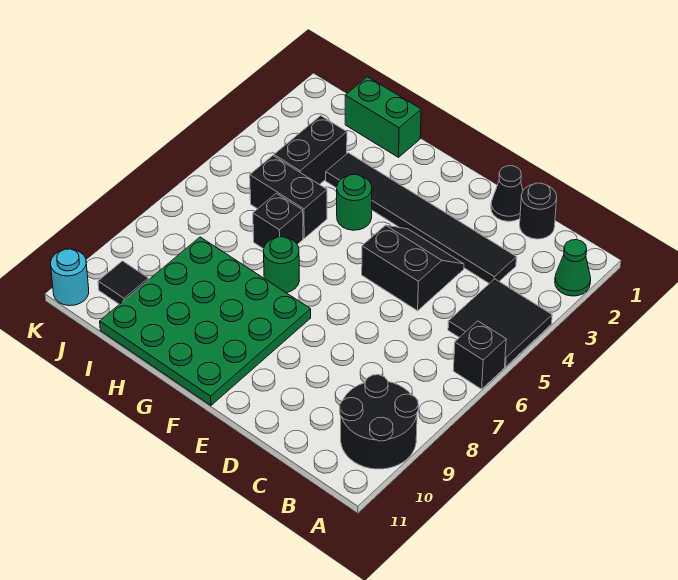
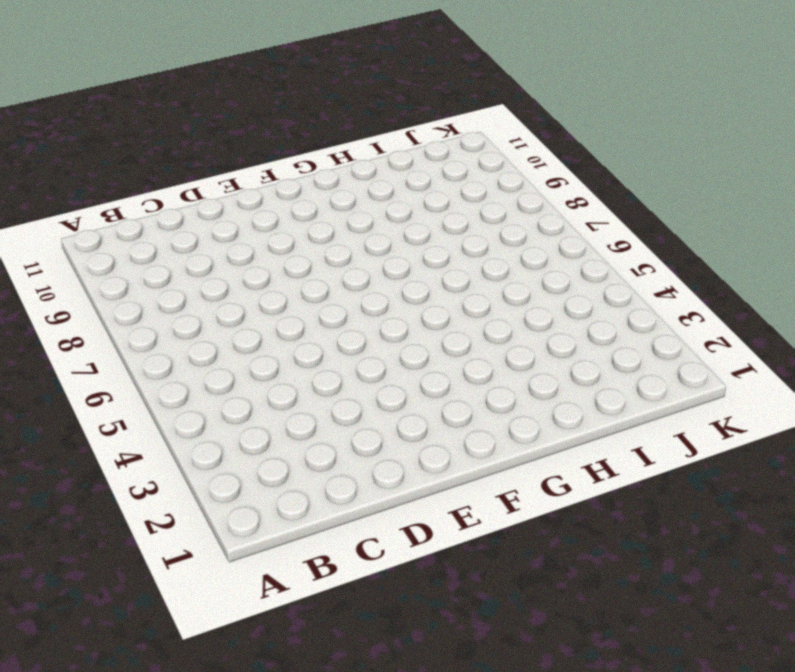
none -> green 1x1 cone [555,240,591,296]
none -> black 2x2 tile [448,279,552,367]
none -> black 1x1 brick [453,321,506,389]

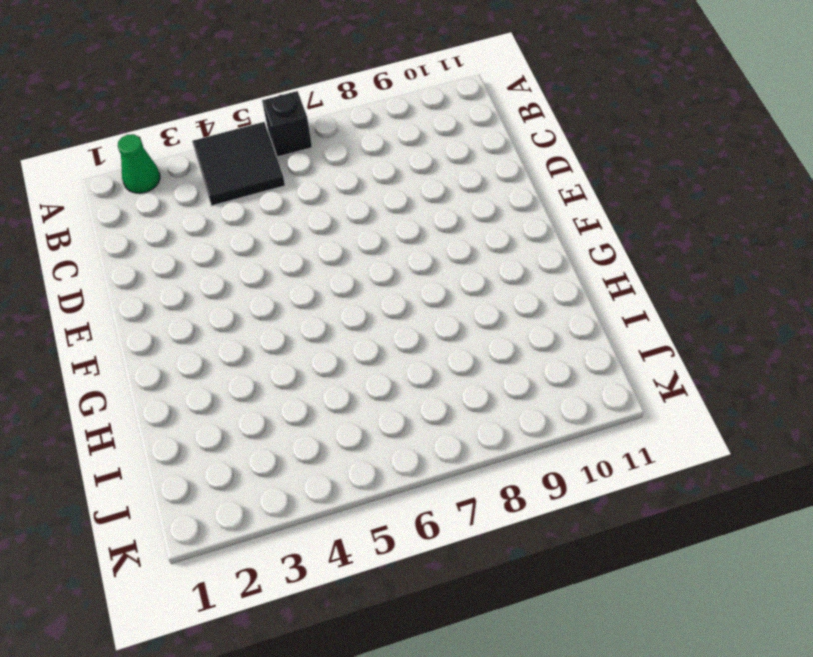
none -> black 2x2 round brick [340,375,418,469]
none -> black 1x1 round brick [520,183,557,239]
none -> black 1x6 tile [326,153,516,283]

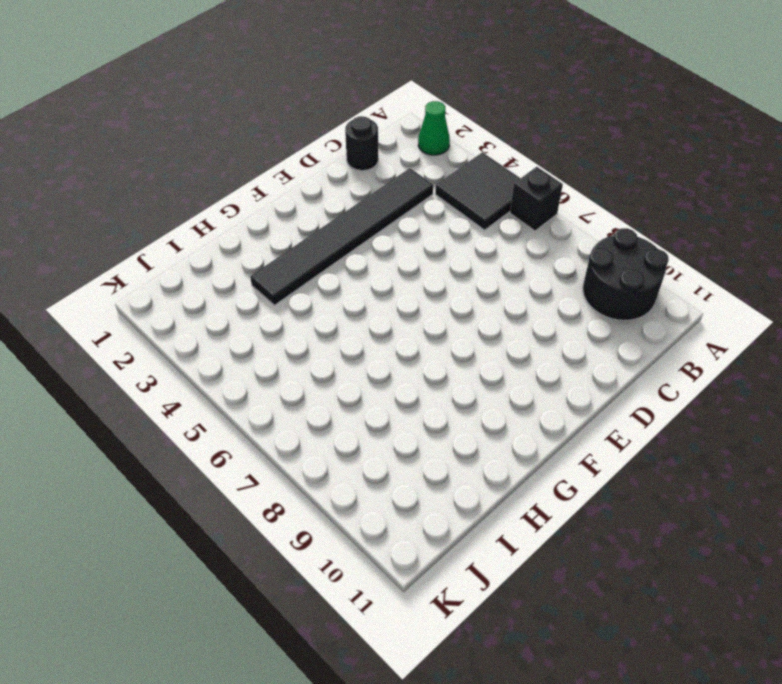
none -> black 1x1 cone [491,166,523,221]
none -> black 2x2 slope [362,225,464,311]
none -> green 4x4 plate [100,237,311,405]

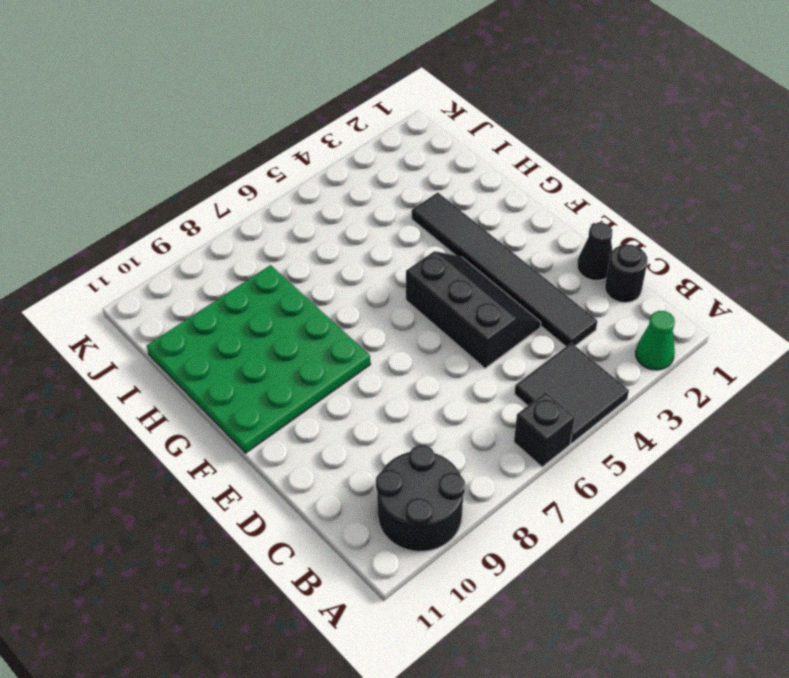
black 2x3 slope [406,251,541,368] -> black 2x2 slope [362,225,464,311]
none -> green 1x1 round brick [337,175,372,230]
none -> green 1x1 round brick [263,237,300,293]
none -> green 1x2 brick [345,77,421,157]

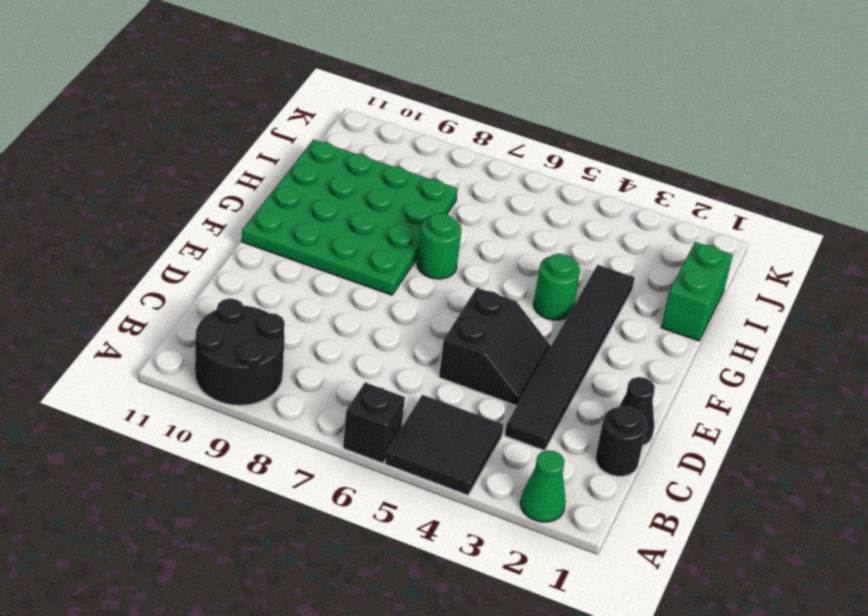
none -> black 1x2 brick [250,156,327,238]
none -> black 1x1 brick [253,193,303,249]
none -> black 1x2 brick [274,116,347,185]

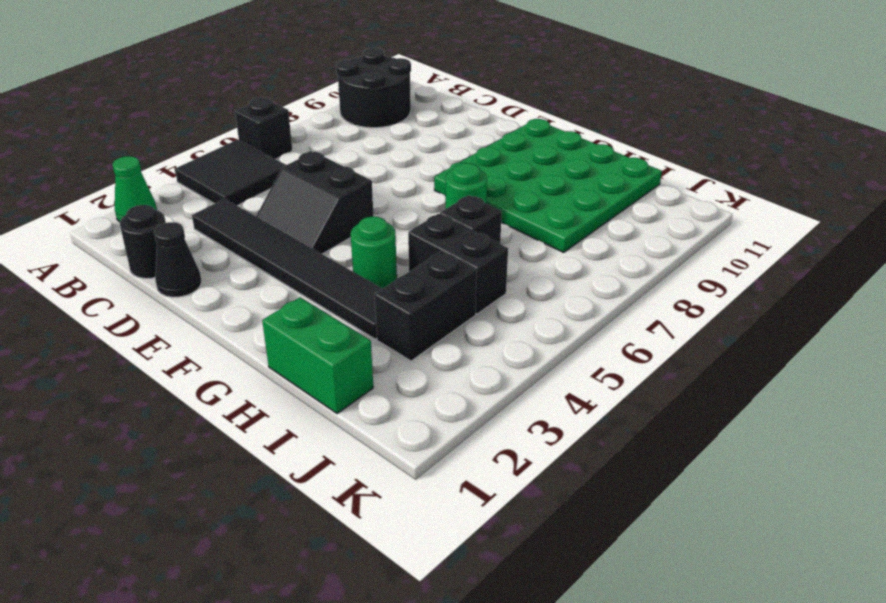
none -> black 1x1 tile [98,261,149,304]
none -> cyan 1x1 round brick [51,249,89,306]

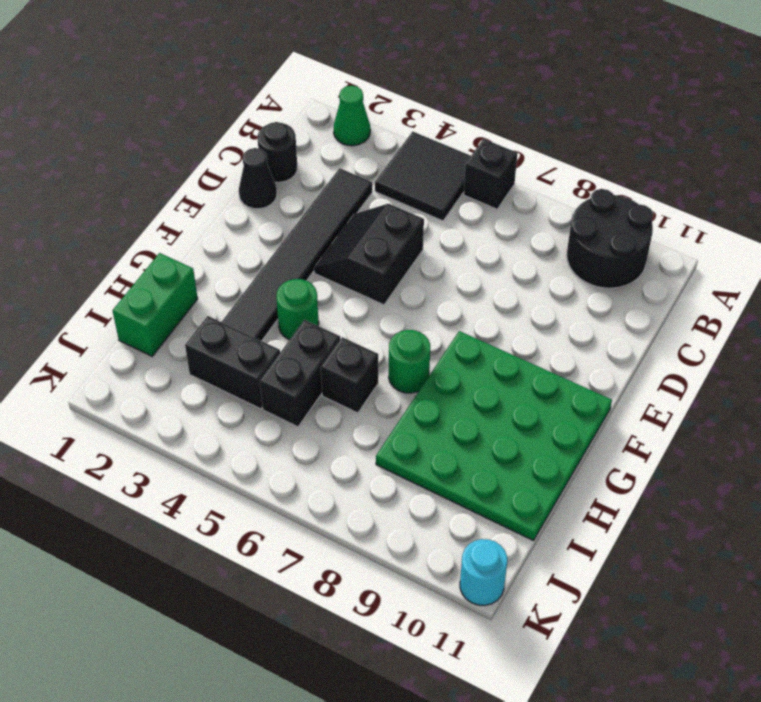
none -> black 1x1 tile [98,261,149,304]

